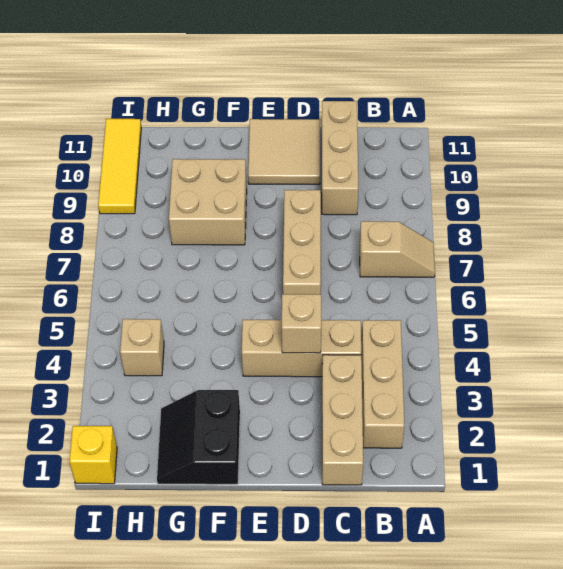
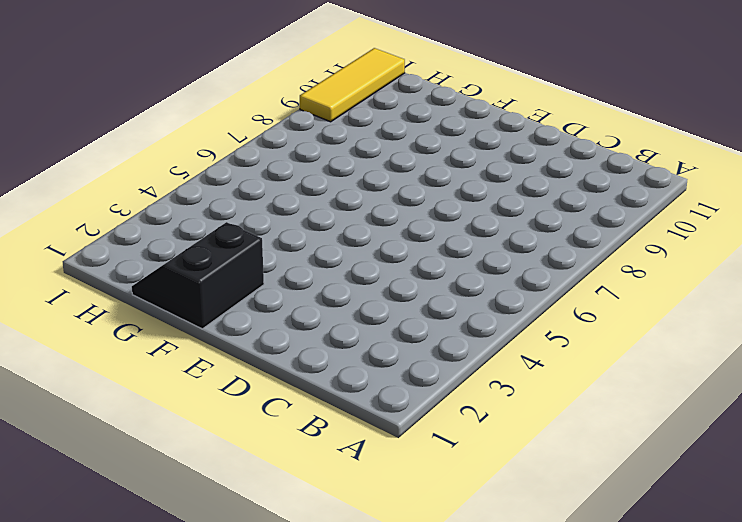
none -> tan 1x2 slope [360,221,435,277]
none -> tan 1x3 brick [361,320,404,448]
none -> tan 1x3 brick [322,355,363,485]

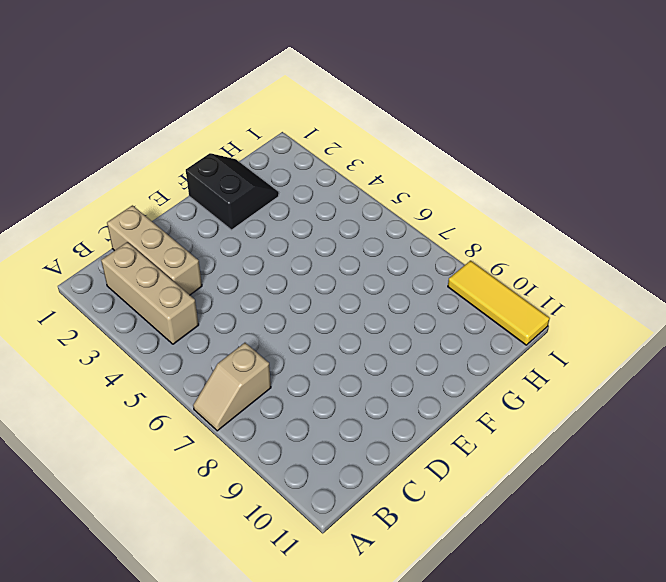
none -> tan 1x3 brick [242,320,361,377]
none -> tan 1x3 brick [322,101,358,215]
none -> tan 1x3 brick [283,190,321,294]

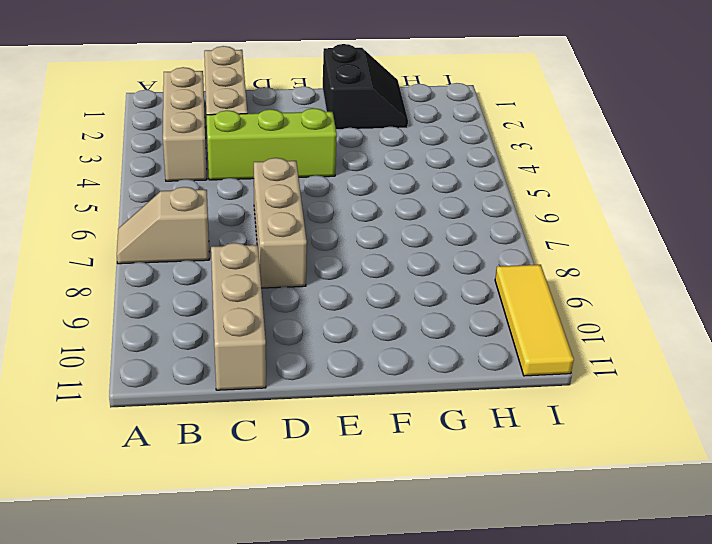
lime 1x3 brick [206,108,337,180] -> tan 1x3 brick [242,320,361,377]
none -> tan 2x2 tile [248,119,320,184]
none -> tan 2x2 brick [169,159,247,245]
none -> tan 1x1 brick [120,319,164,376]

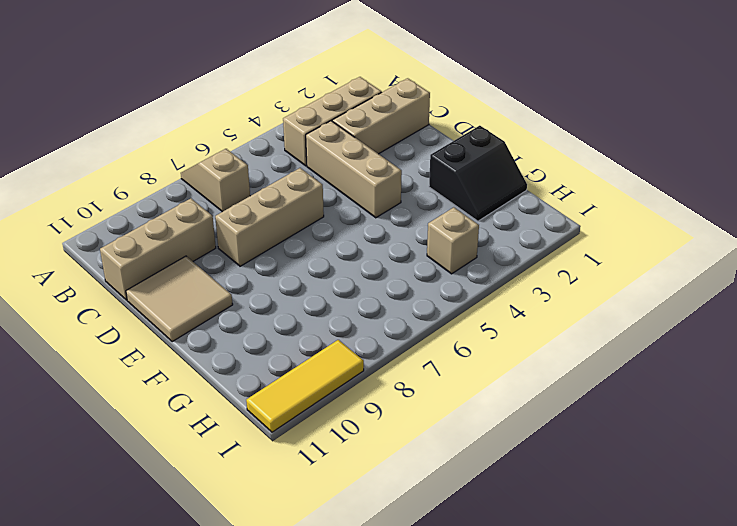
none -> tan 2x2 brick [169,159,247,245]
none -> yellow 1x1 brick [69,426,117,484]
none -> tan 1x1 brick [282,294,321,353]

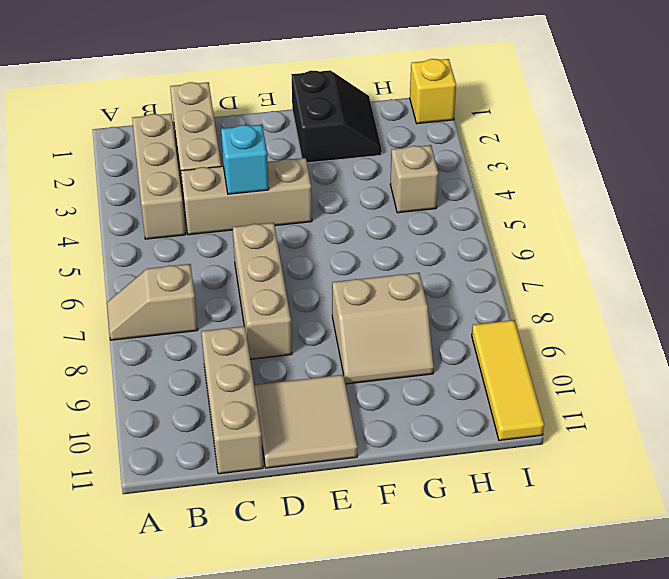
cyan 1x1 brick [221,125,269,194] -> tan 1x1 brick [282,294,321,353]
tan 2x2 slope [332,273,434,384] -> tan 2x2 brick [169,159,247,245]

